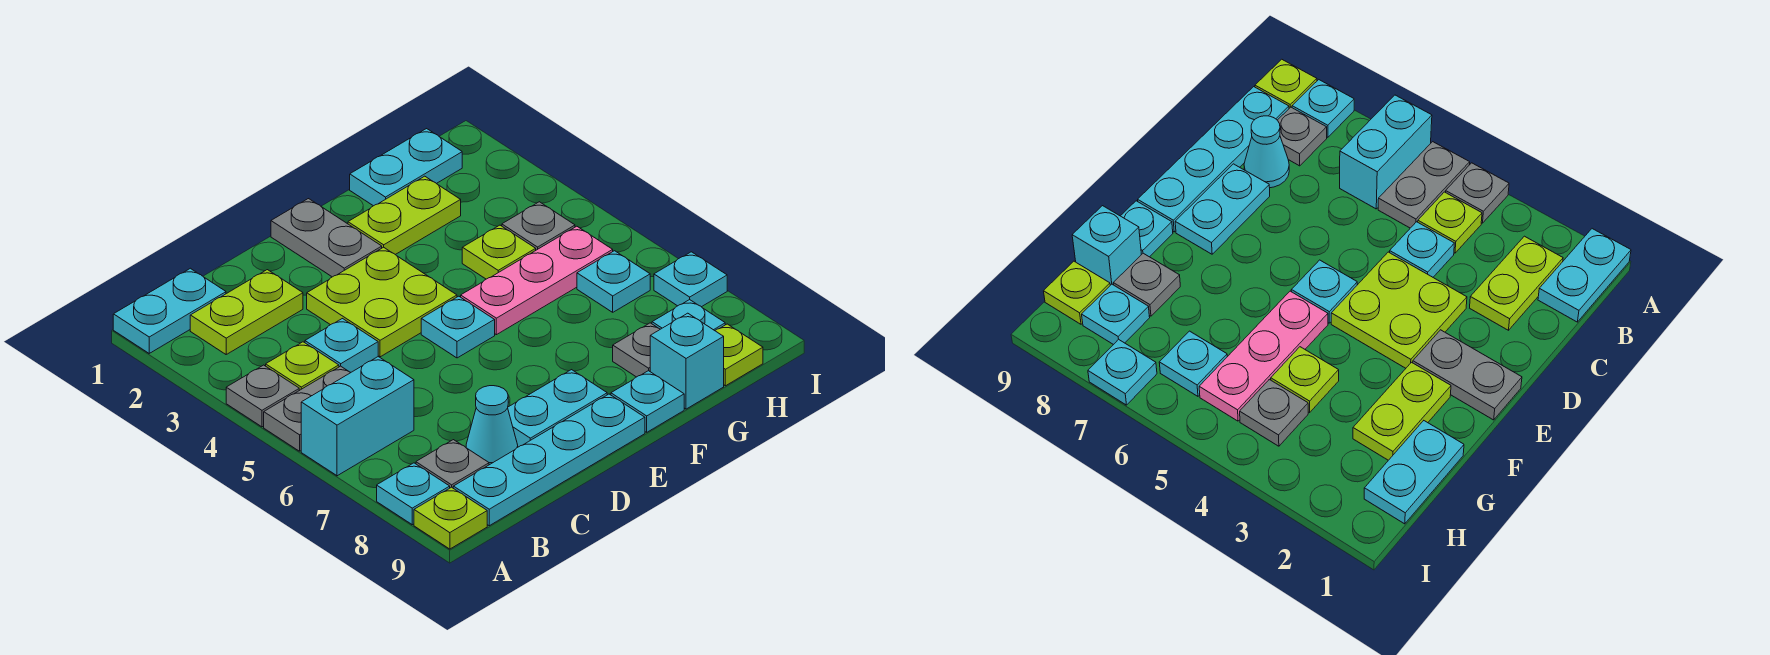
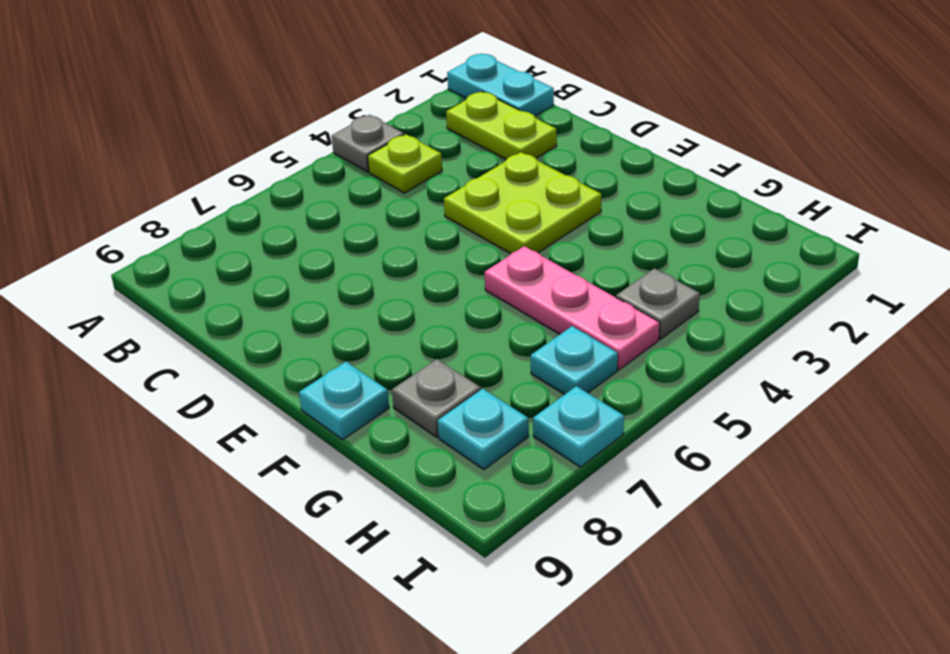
none -> grey 1x2 plate [264,366,351,451]
none -> cyan 1x2 brick [301,357,414,476]
none -> cyan 1x1 plate [377,463,450,525]

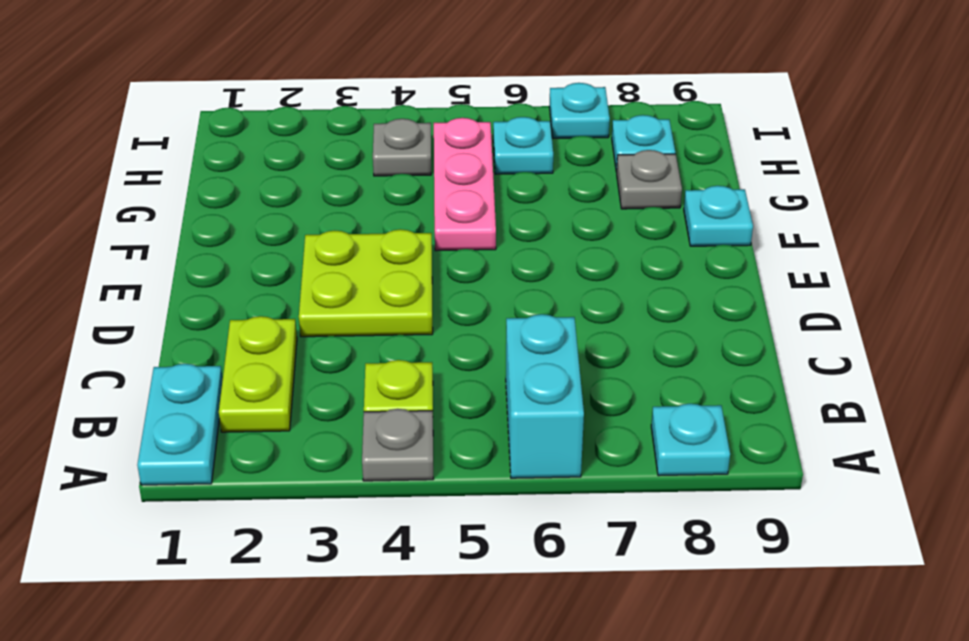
none -> grey 1x2 plate [264,366,351,451]
none -> lime 1x1 plate [414,487,487,549]
none -> grey 1x1 plate [416,440,489,488]

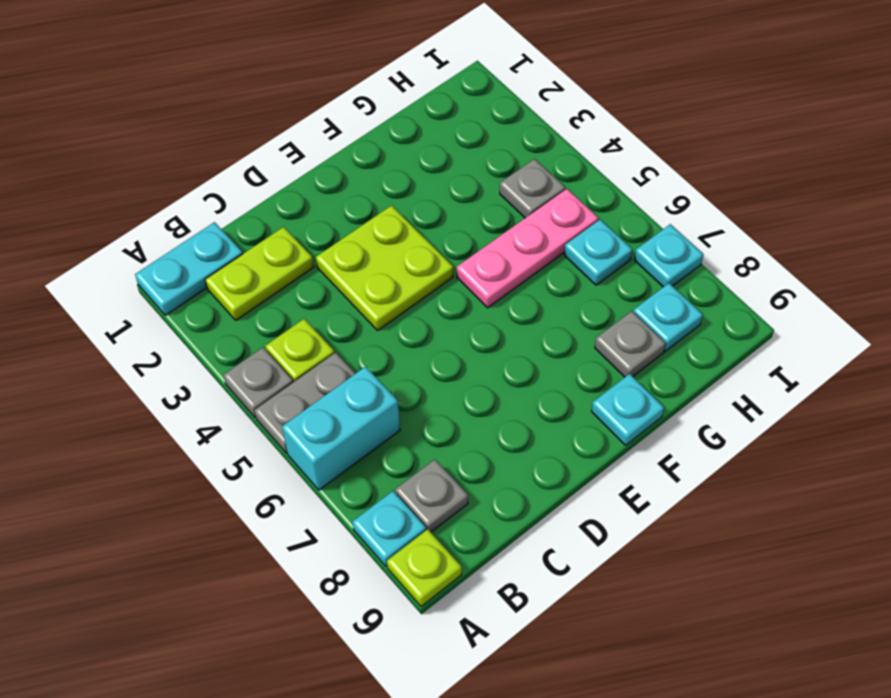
none -> cyan 1x4 plate [453,394,645,526]
none -> cyan 1x1 plate [305,319,378,372]
none -> cyan 1x1 cone [466,386,518,465]

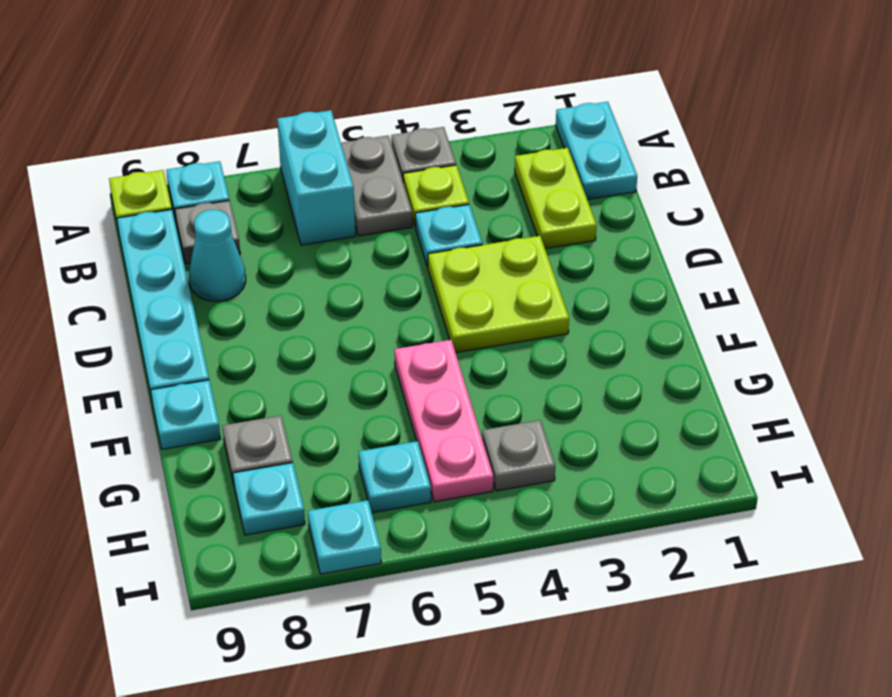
none -> cyan 1x2 plate [508,370,607,447]
none -> grey 1x2 plate [271,199,382,277]
none -> cyan 1x1 plate [421,296,495,358]

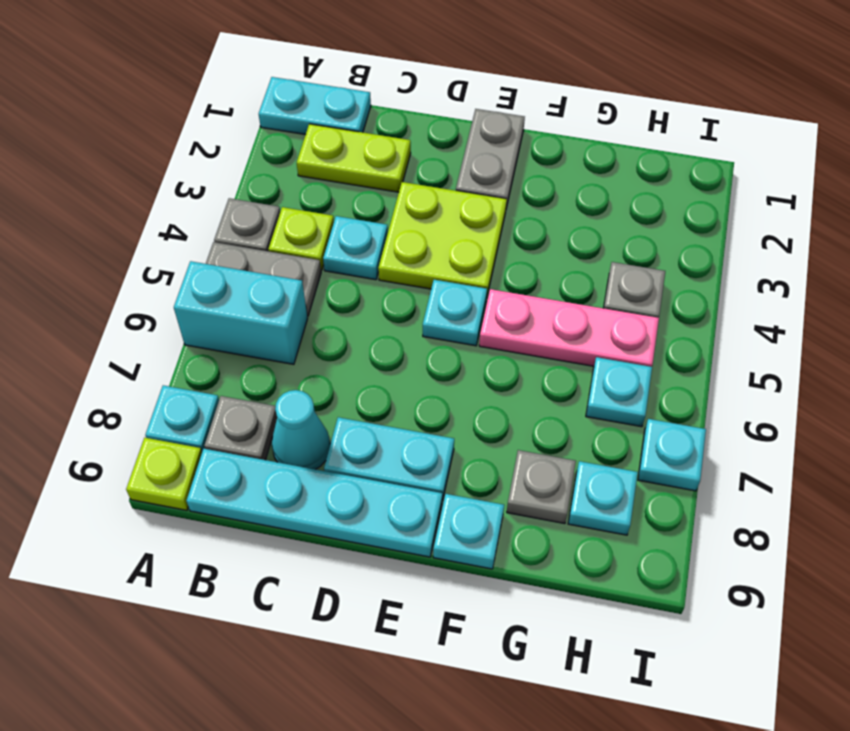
none -> lime 1x2 plate [348,176,461,255]
none -> cyan 1x2 plate [350,129,462,206]
none -> lime 1x1 plate [462,225,536,279]

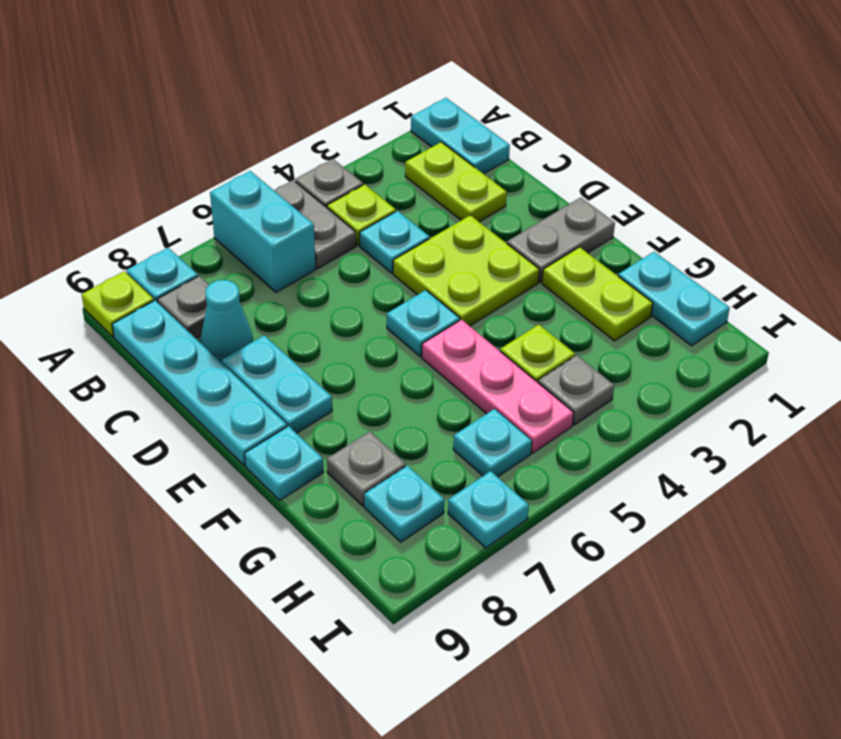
none -> cyan 1x1 brick [650,313,724,409]
none -> lime 1x1 plate [715,324,763,386]

